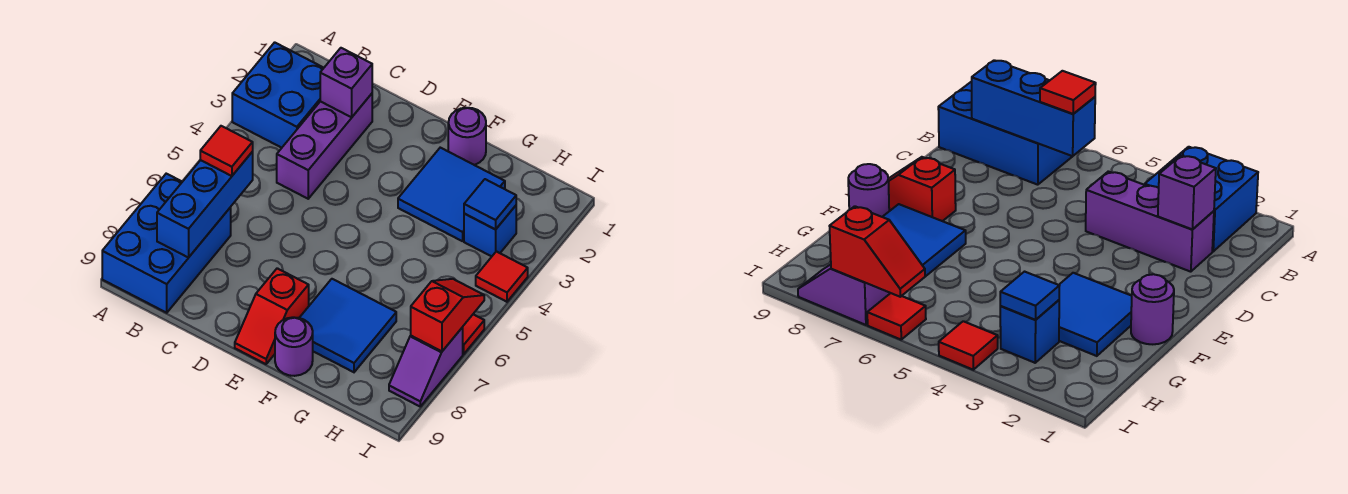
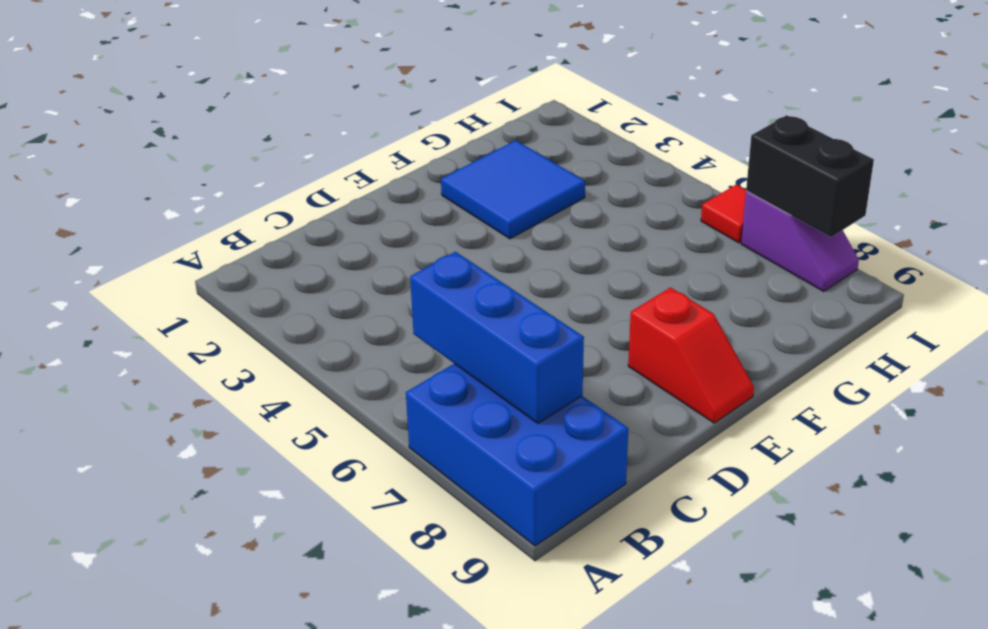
black 1x2 brick [746,115,874,237] -> red 1x2 slope [411,279,484,351]
none -> blue 2x2 brick [232,42,323,148]
none -> purple 1x3 brick [277,94,372,199]
none -> purple 1x1 round brick [448,108,486,165]

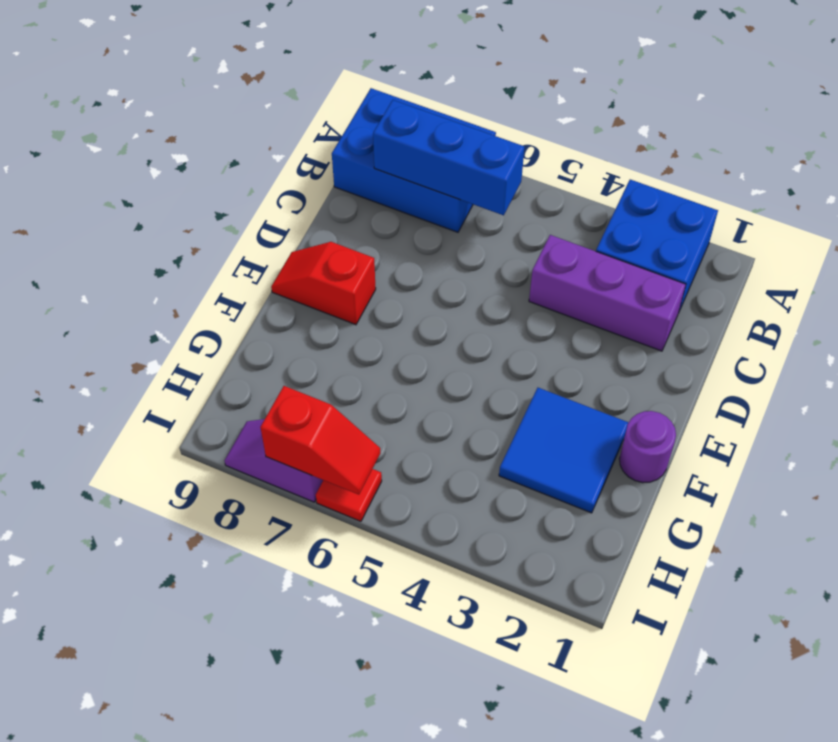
none -> blue 2x2 tile [300,279,396,372]
none -> purple 1x1 round brick [275,317,313,376]
none -> blue 1x1 brick [464,206,516,256]

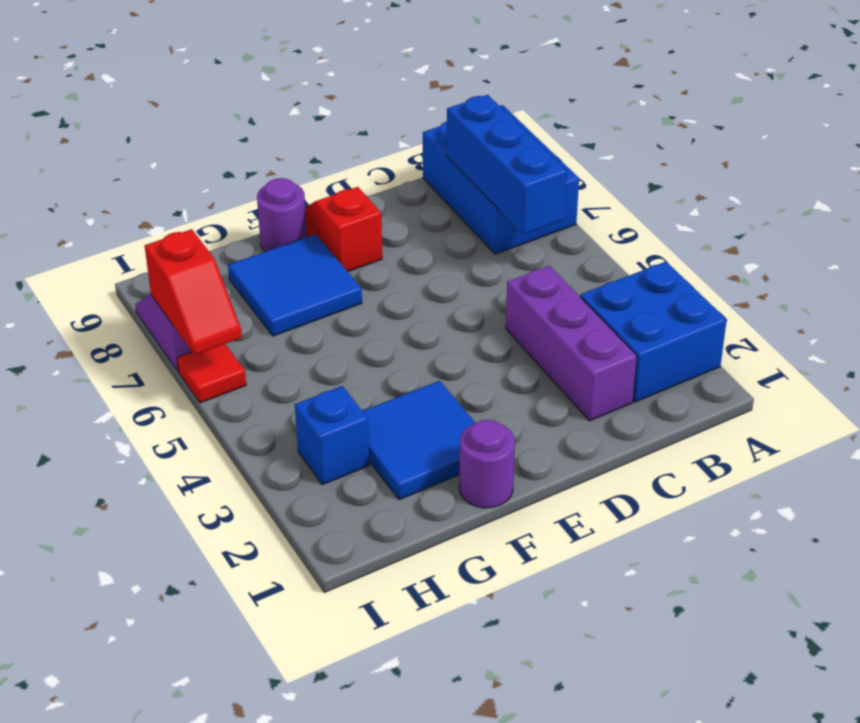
none -> red 1x1 tile [476,251,528,302]
none -> purple 1x1 brick [320,48,372,117]
none -> blue 1x1 tile [464,179,516,230]

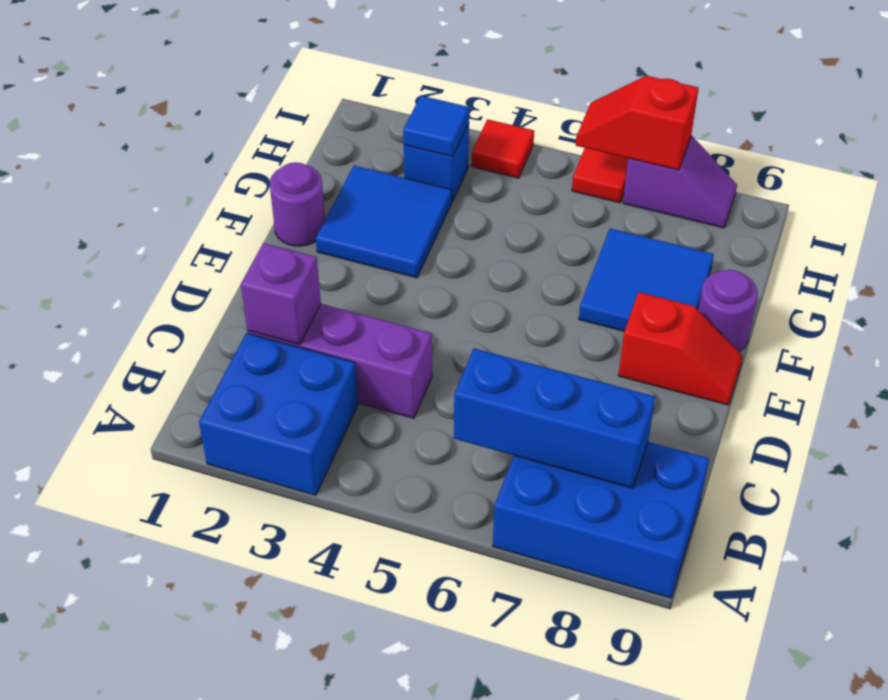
none -> red 1x1 tile [200,126,253,176]

